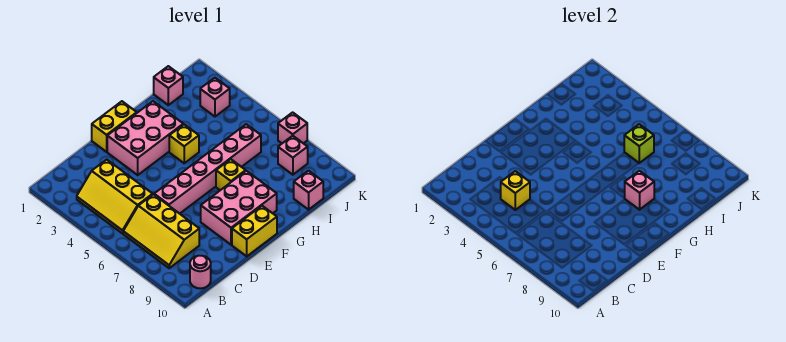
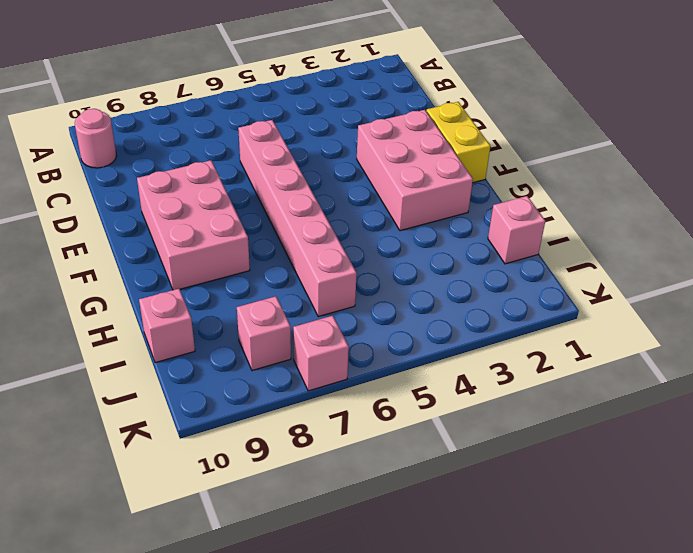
none -> yellow 2x3 slope [77,160,153,233]
none -> yellow 2x3 slope [123,194,199,268]
none -> yellow 1x2 brick [232,206,277,256]

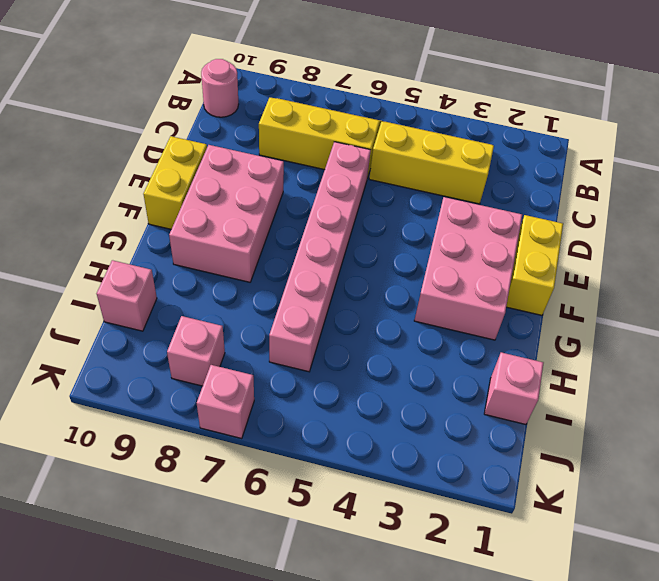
none -> yellow 1x1 brick [169,124,199,163]
none -> yellow 1x1 brick [216,159,246,190]
none -> pink 1x1 brick [200,78,230,117]

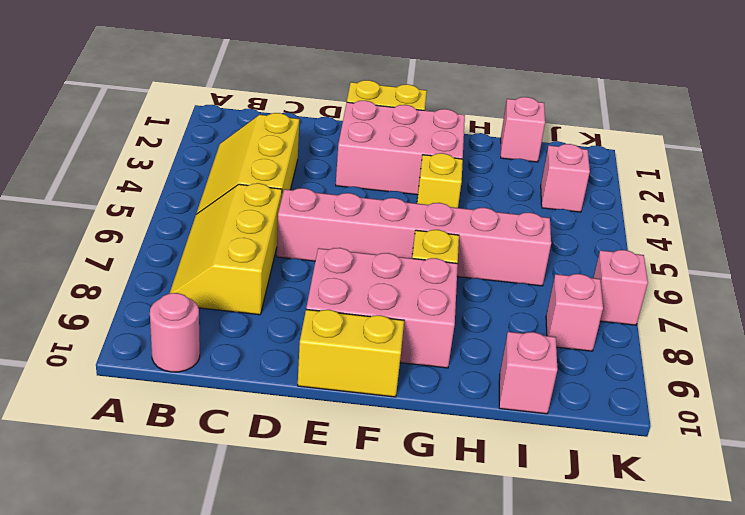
none -> yellow 1x1 brick [501,171,530,210]
none -> pink 1x1 brick [624,171,654,210]
none -> lime 1x1 brick [624,124,654,163]

